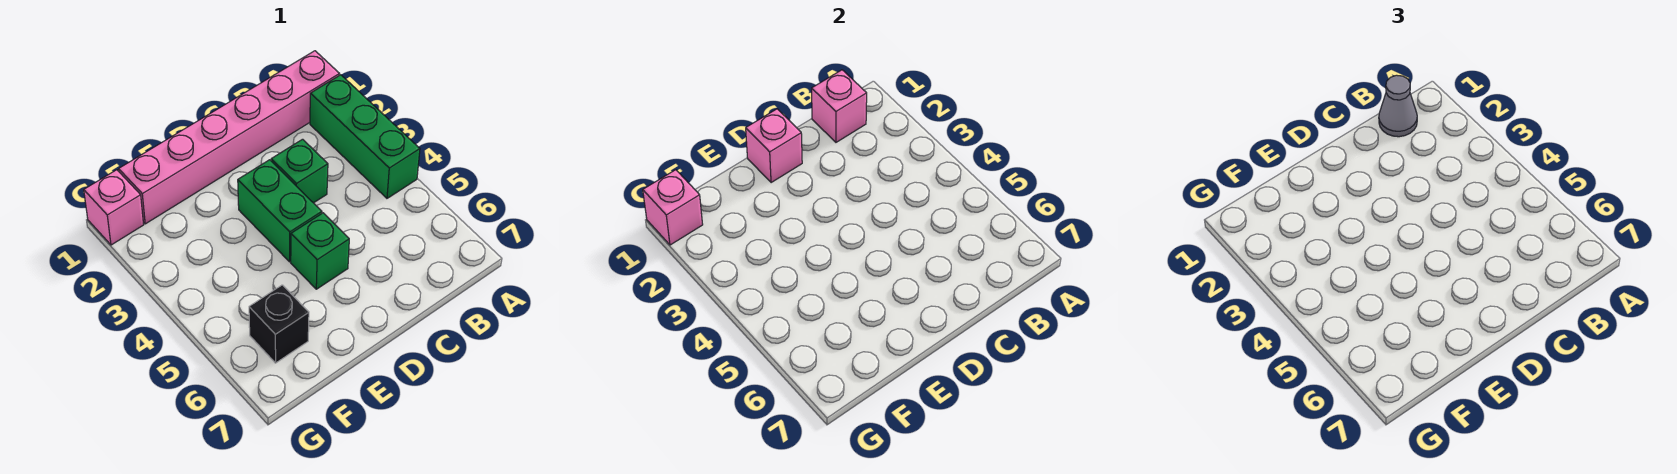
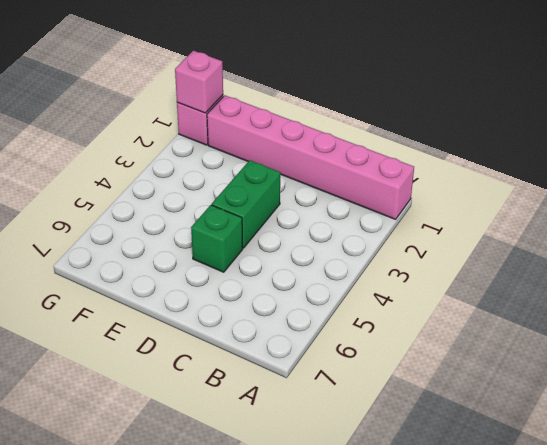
none -> green 1x3 brick [310,75,420,198]
none -> green 1x1 brick [271,139,328,203]

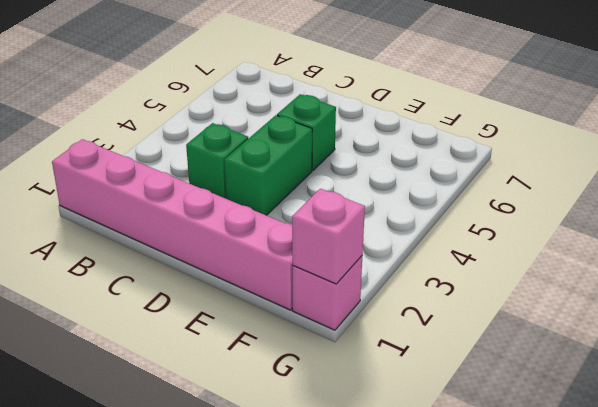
none -> green 1x3 brick [310,75,420,198]
none -> black 1x1 brick [249,285,309,363]

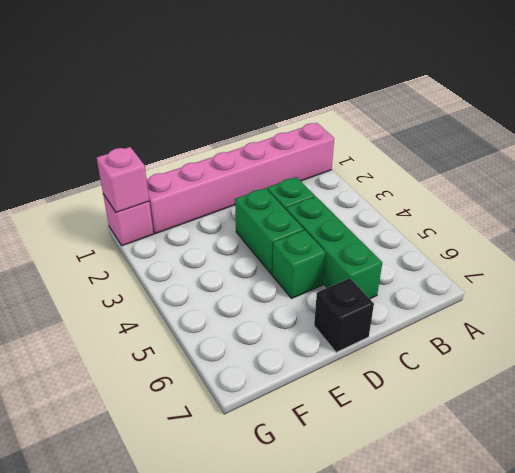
green 1x3 brick [286,197,382,299] -> green 1x3 brick moved to [310,75,420,198]
black 1x1 brick [314,278,374,352] -> black 1x1 brick moved to [249,285,309,363]
none -> pink 1x1 brick [812,70,867,142]
none -> pink 1x1 brick [746,109,802,183]

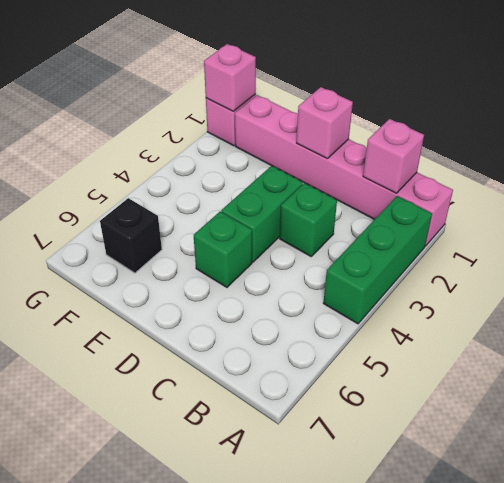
none -> grey 1x1 cone [1379,75,1417,137]

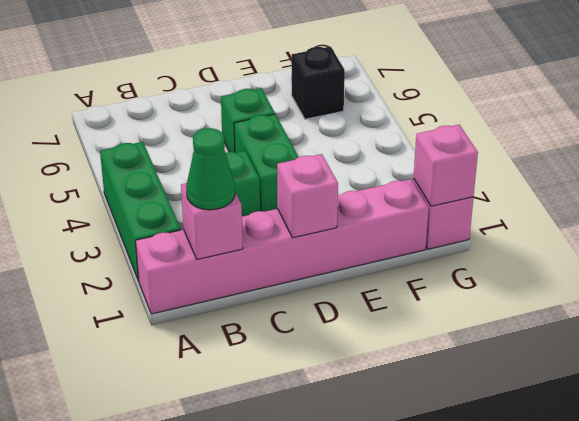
green 1x1 cone [186,128,235,210] -> grey 1x1 cone [1379,75,1417,137]

